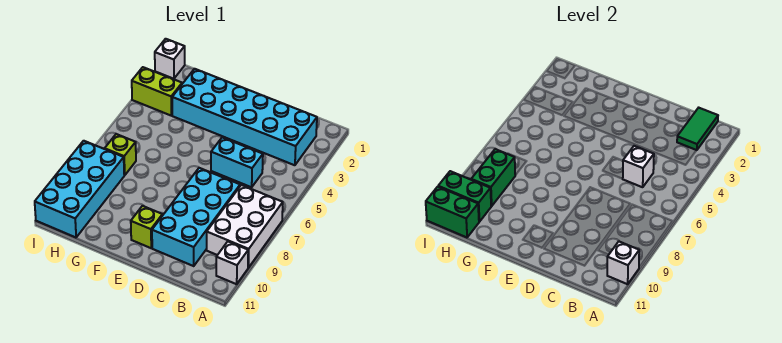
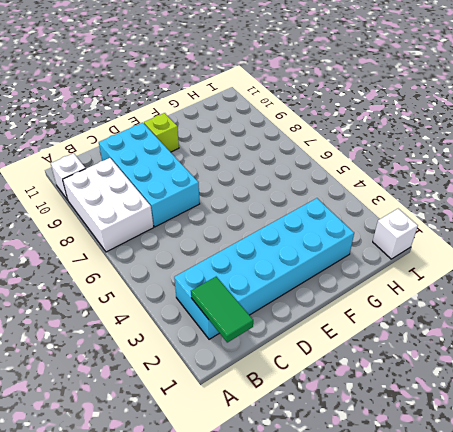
none -> cyan 1x2 brick [211,137,263,187]
none -> lime 1x2 brick [132,67,182,115]
none -> lime 1x1 brick [105,134,136,175]

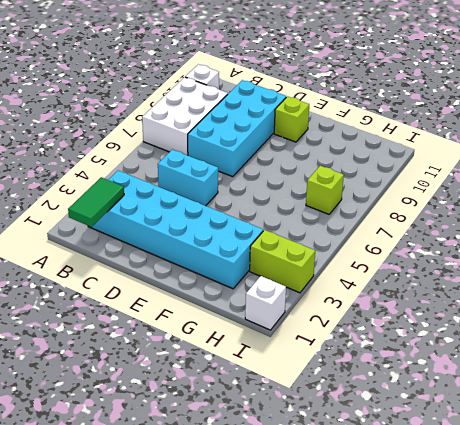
none -> cyan 2x4 brick [35,141,124,237]
none -> white 1x1 brick [607,241,639,284]
none -> white 1x1 brick [623,146,654,187]

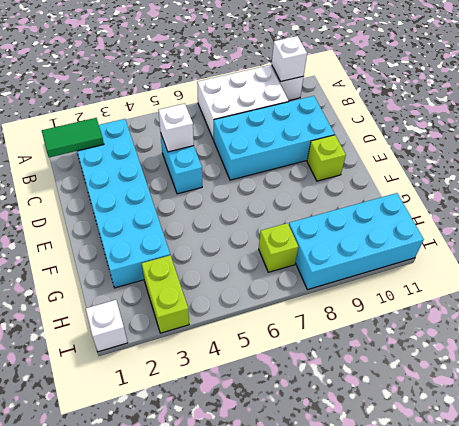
none -> green 1x2 brick [471,149,515,206]
none -> green 1x2 brick [438,171,491,222]
none -> green 1x2 brick [426,187,479,237]

